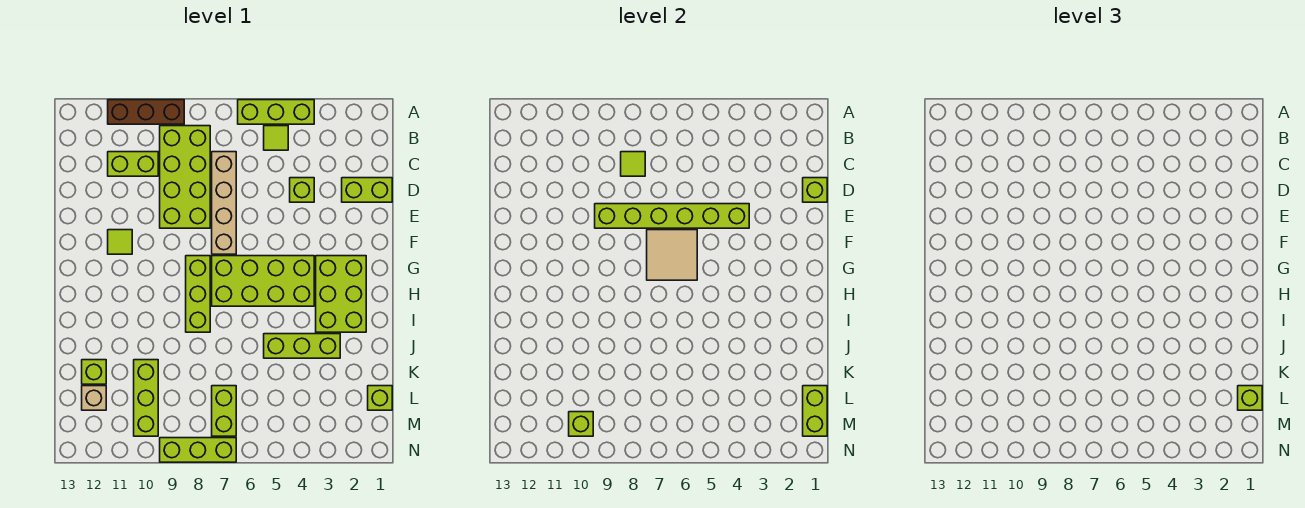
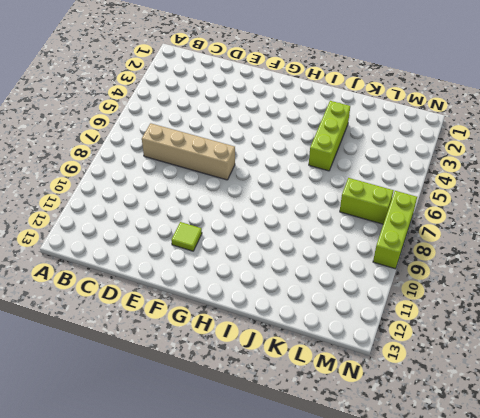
none -> lime 1x3 brick [238,100,314,124]
none -> brown 1x3 brick [108,100,184,124]
none -> lime 1x1 tile [264,126,288,150]

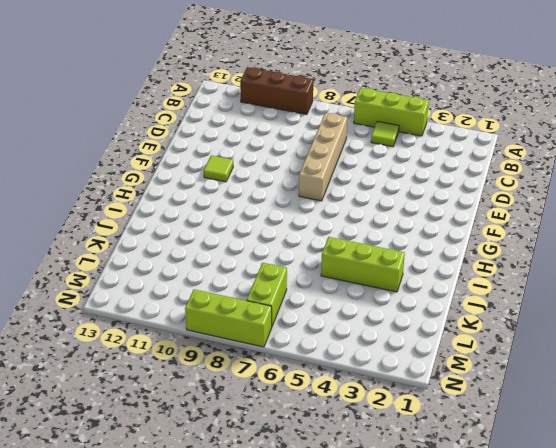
none -> lime 2x4 brick [160,126,210,228]
none -> lime 1x2 brick [108,152,158,176]
none -> lime 1x2 brick [342,178,392,202]

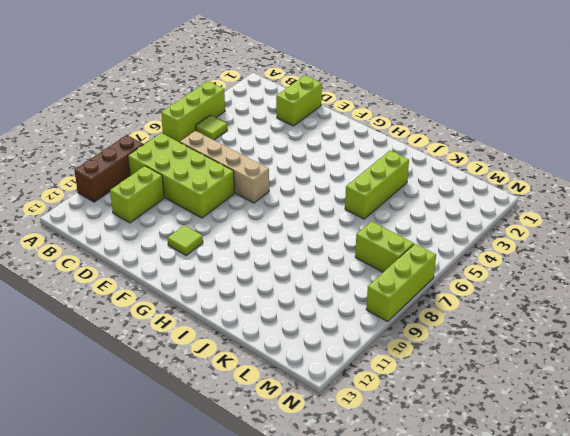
none -> lime 1x1 brick [290,178,314,202]
none -> lime 2x3 brick [316,256,366,332]
none -> lime 2x4 brick [212,256,314,306]

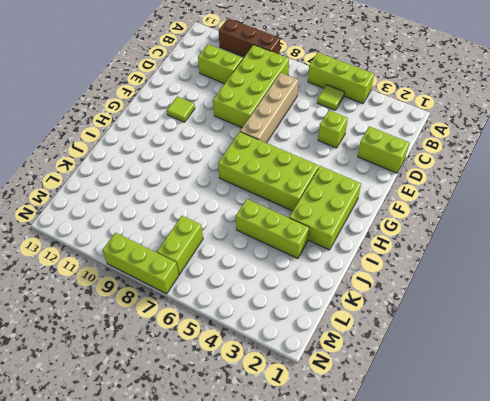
none -> lime 1x3 brick [186,256,210,332]
none -> lime 1x3 brick [134,360,158,436]
none -> lime 1x1 brick [82,360,106,384]

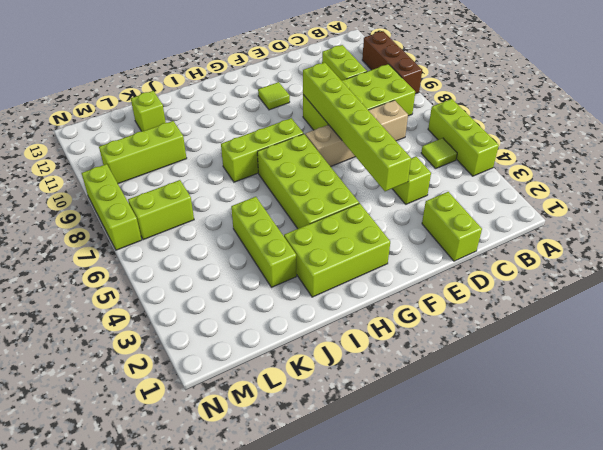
none -> lime 1x1 brick [368,386,392,410]
none -> tan 1x1 brick [82,386,106,410]
none -> lime 1x1 tile [621,152,645,176]

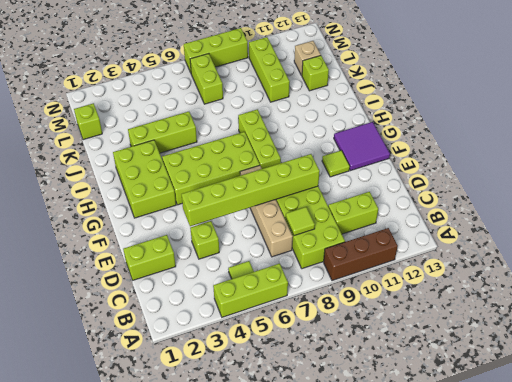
purple 2x2 tile [334,122,390,171] -> none
none -> lime 1x1 brick [803,178,827,202]
none -> tan 2x2 tile [647,230,697,280]
none -> lime 1x2 brick [803,386,827,436]

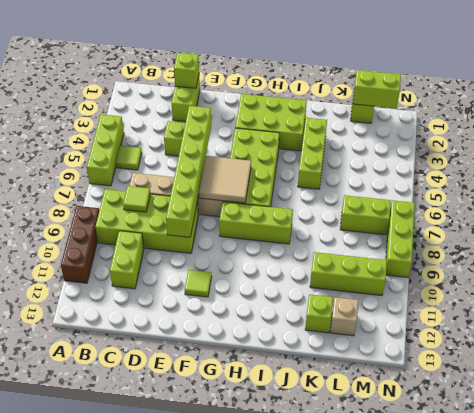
none -> lime 1x1 brick [569,412,593,436]
none -> lime 1x1 brick [1238,386,1262,410]

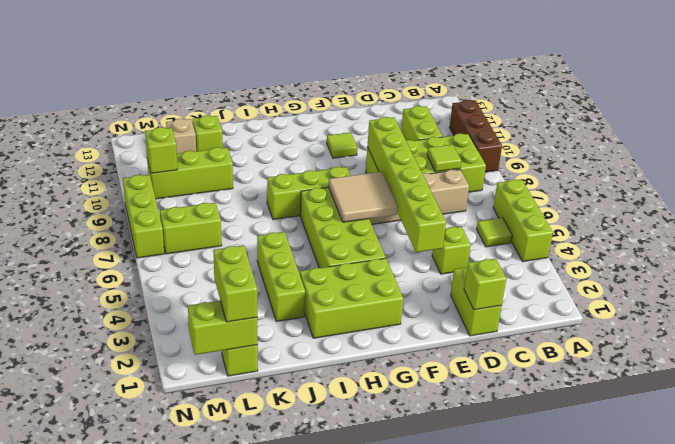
lime 1x2 brick [213,245,257,322] -> lime 1x1 brick [1238,386,1262,410]

